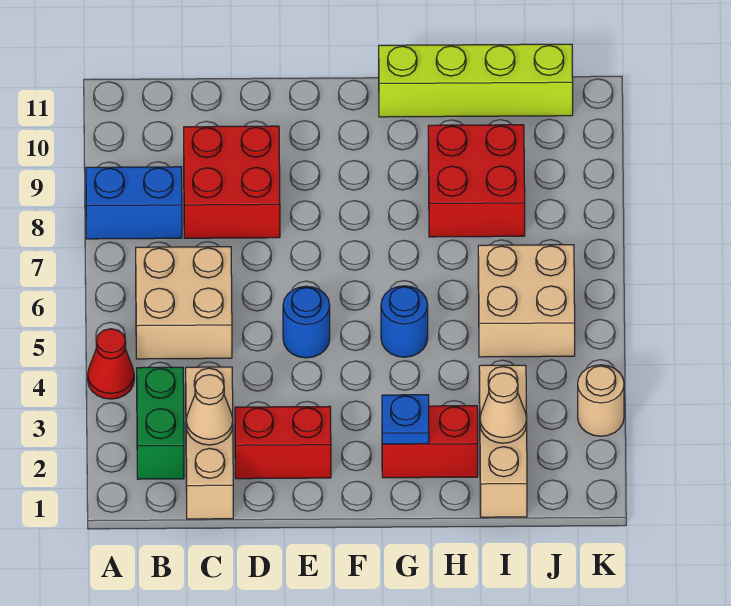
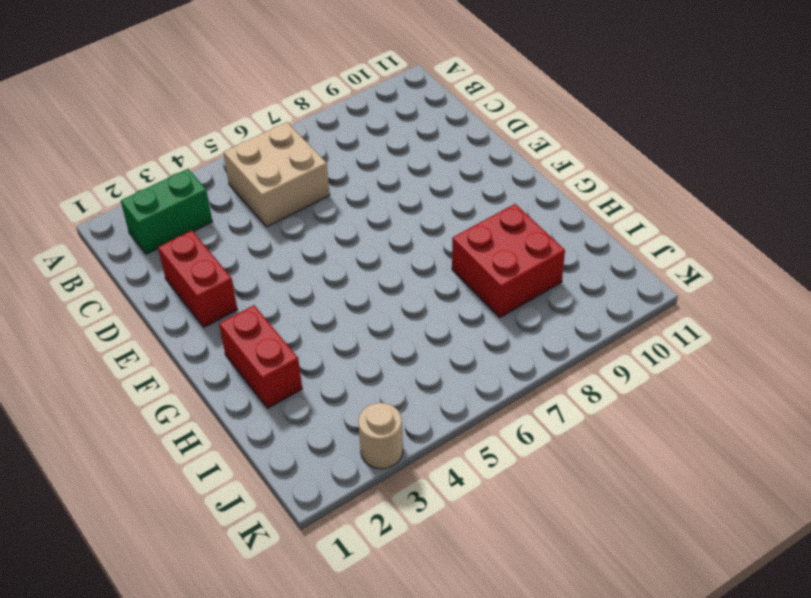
none -> red 1x1 cone [88,329,134,399]
none -> blue 1x2 brick [86,167,182,239]
none -> tan 1x3 brick [186,367,233,519]

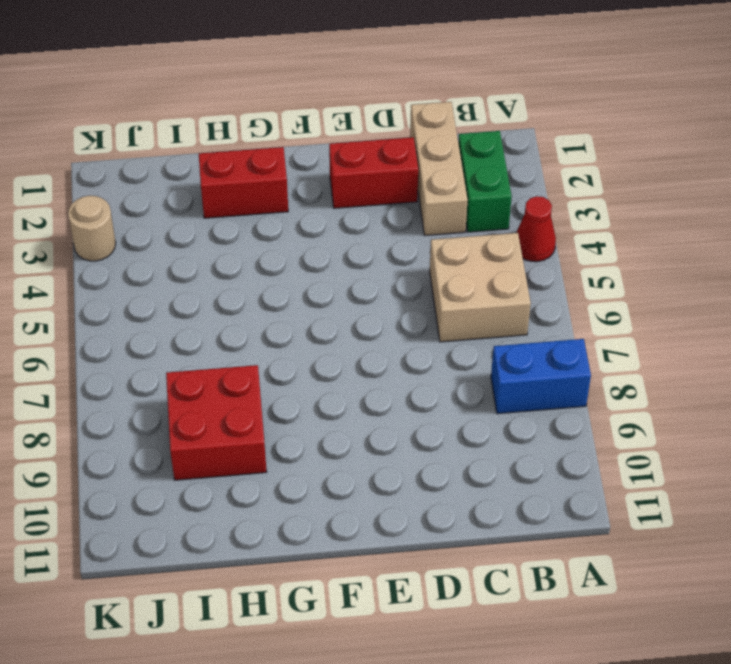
none -> red 2x2 brick [184,126,280,238]
none -> blue 1x1 round brick [283,286,330,358]
none -> blue 1x1 round brick [381,286,428,357]

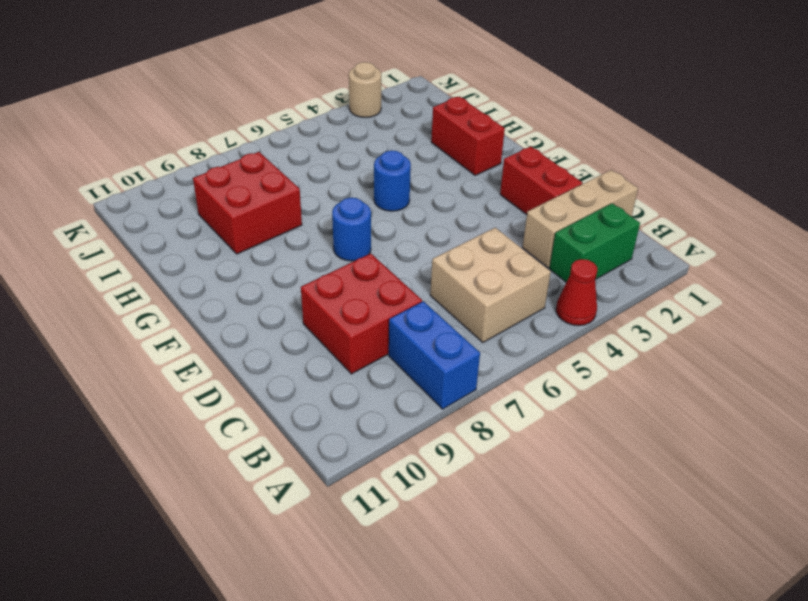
blue 1x1 round brick [332,198,371,261] -> blue 1x1 round brick moved to [283,286,330,358]
none -> lime 1x4 brick [379,44,573,117]
none -> tan 1x3 brick [479,365,527,517]
none -> tan 2x2 brick [478,245,575,357]

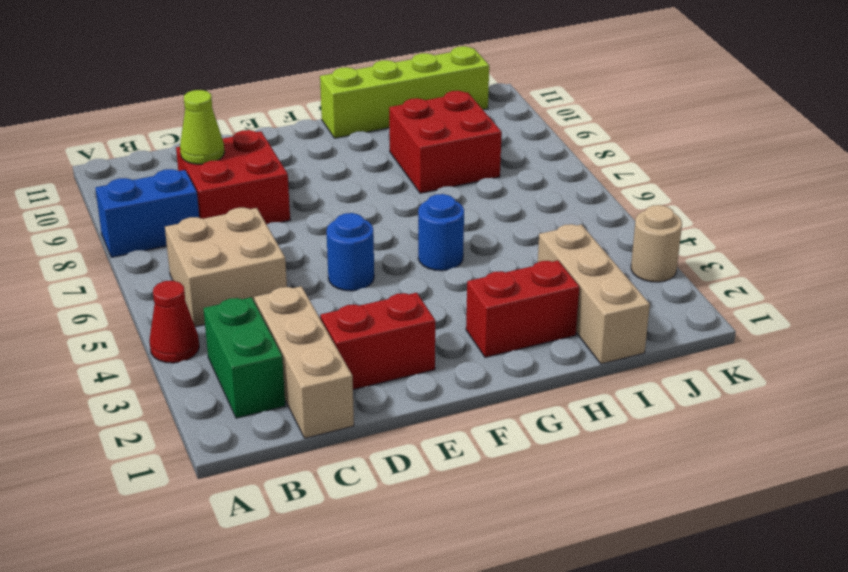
lime 1x1 cone [180,90,225,164] -> none
none -> tan 2x2 brick [478,245,575,357]
none -> tan 1x1 cone [186,375,233,445]
none -> blue 1x1 plate [382,395,429,444]

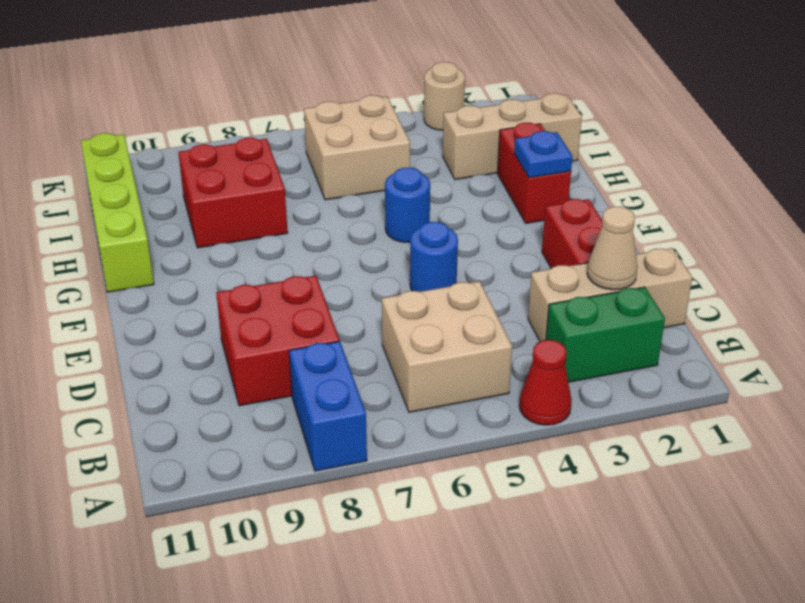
none -> tan 1x1 cone [480,373,527,443]

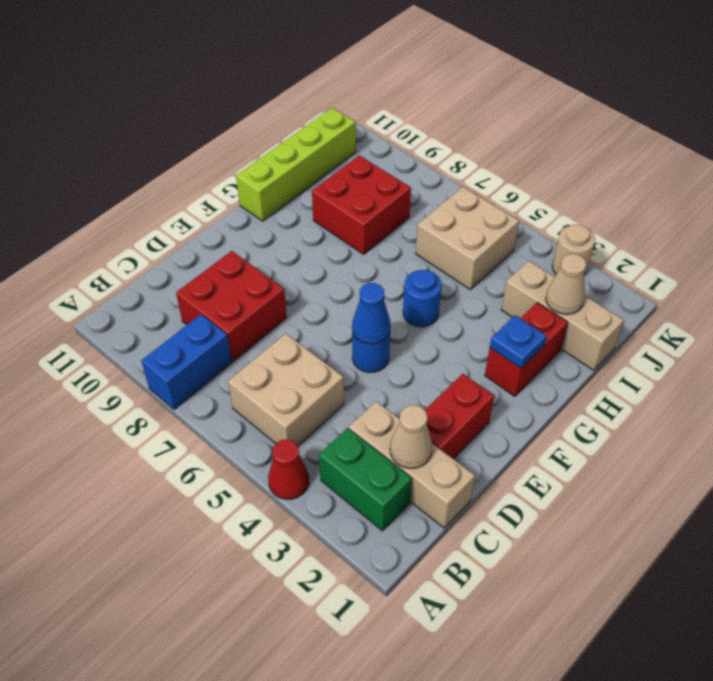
blue 1x1 cone [352,283,391,344] -> none

